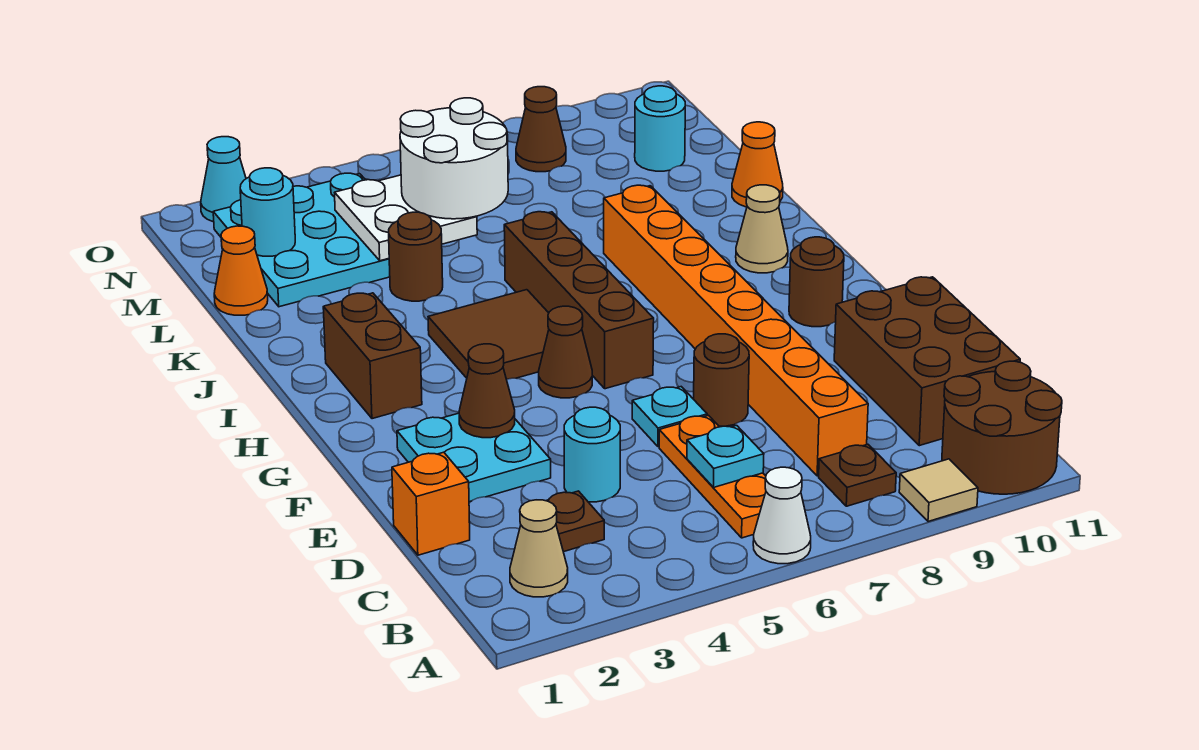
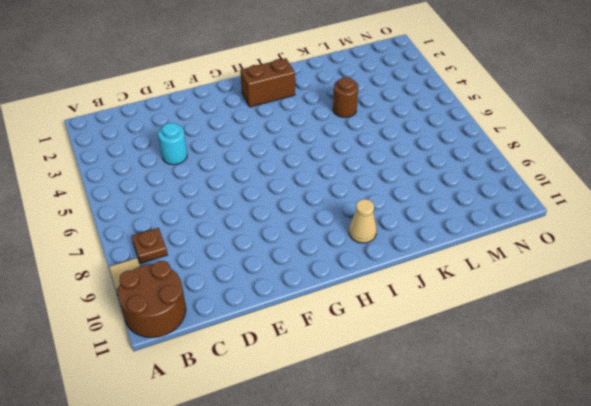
none -> white 1x1 cone [753,467,811,564]
none -> tan 1x1 cone [510,500,568,597]
none -> orange 1x3 plate [659,415,766,538]
none -> brown 1x1 plate [546,491,604,552]

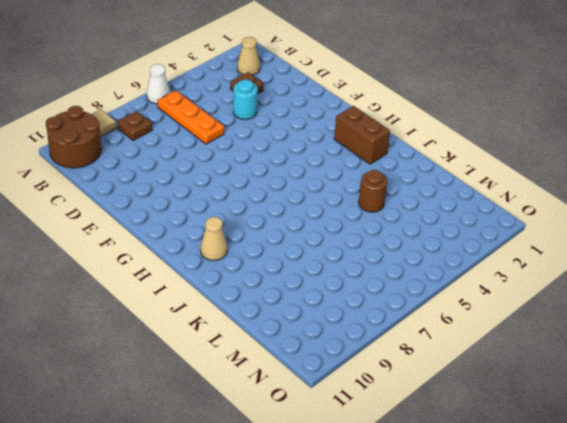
none -> orange 1x8 brick [604,185,868,476]
none -> brown 2x3 brick [834,277,1020,446]
none -> orange 1x1 brick [392,452,470,555]
none -> cyan 2x2 plate [397,413,551,502]

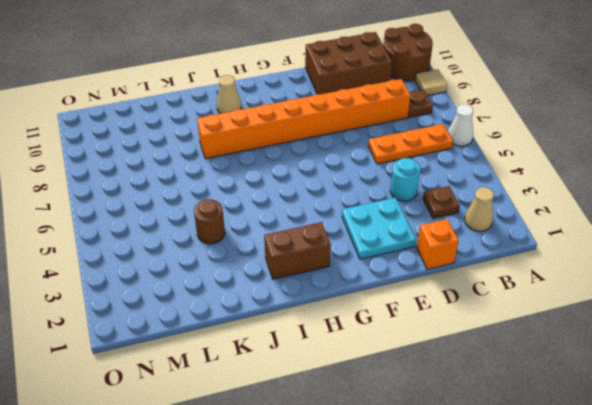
none -> cyan 1x1 plate [632,387,707,447]
none -> brown 1x1 round brick [694,334,749,426]
none -> brown 1x1 cone [539,306,592,398]
none -> brown 1x4 brick [504,212,654,389]

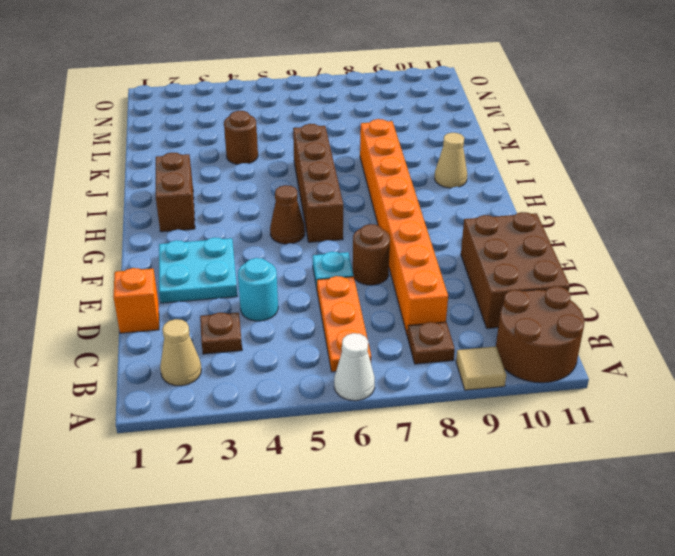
none -> brown 1x1 round brick [789,237,844,327]
none -> brown 2x2 tile [428,290,549,379]
none -> orange 1x1 cone [732,122,783,207]
none -> orange 1x1 cone [214,226,268,315]

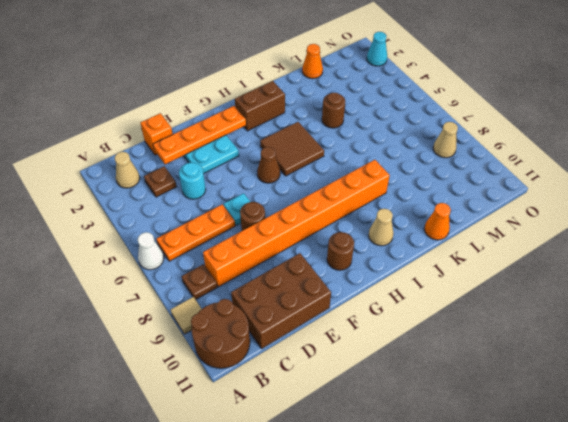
orange 1x4 plate [153,106,246,164] -> none
tan 1x1 cone [433,122,458,158] -> brown 1x1 cone [516,87,566,172]
none -> brown 1x4 brick [504,212,654,389]
none -> cyan 3x3 plate [213,173,390,307]
none -> cyan 1x1 round brick [635,86,685,171]
none -> cyan 1x1 plate [687,425,764,488]

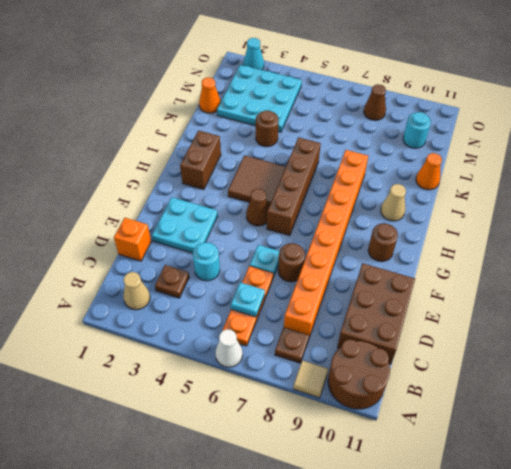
none -> brown 1x1 cone [459,344,515,438]
none -> white 2x2 plate [335,175,477,261]
none -> cyan 1x1 round brick [240,168,295,256]
none -> white 2x2 round brick [400,98,508,219]

